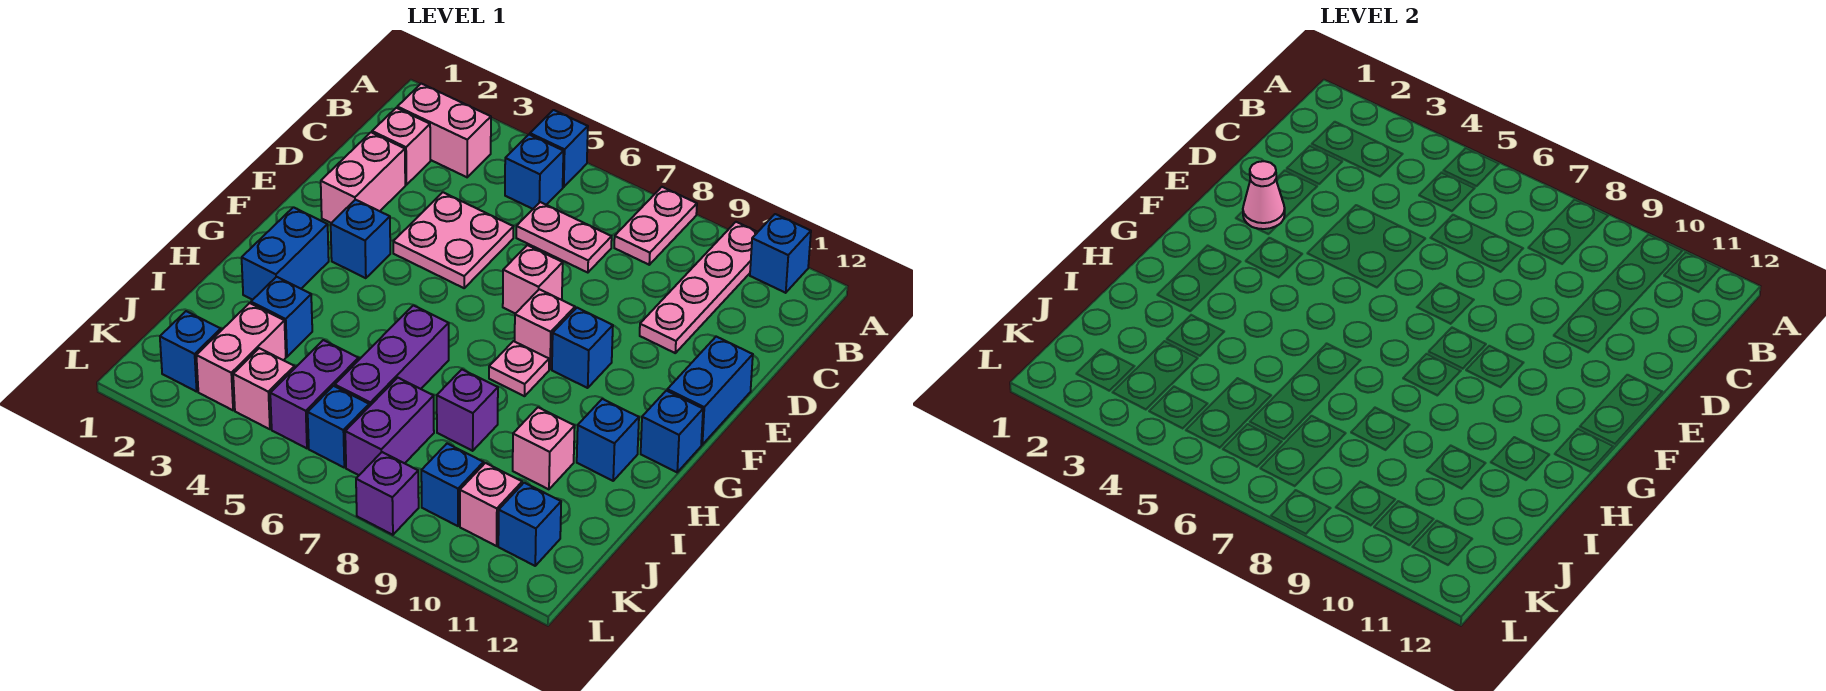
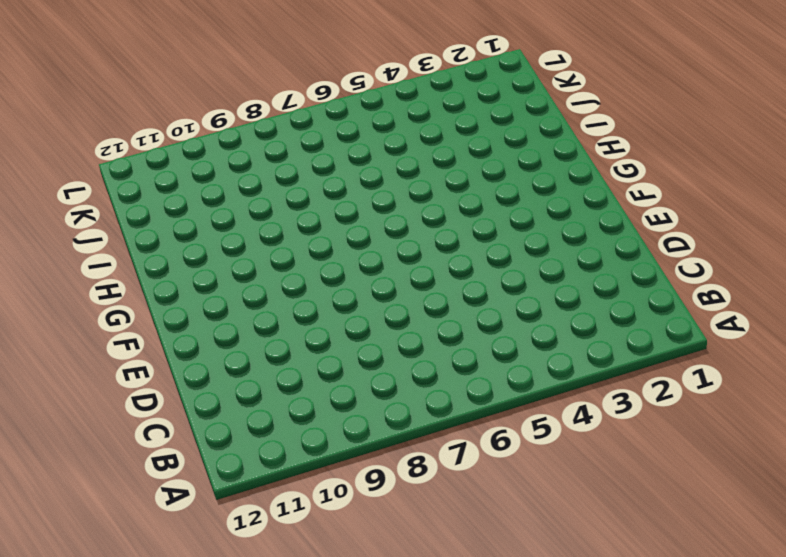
none -> blue 1x1 brick [530,110,588,187]
none -> pink 1x2 plate [614,187,697,265]
none -> pink 1x4 plate [640,222,757,353]
none -> blue 1x1 brick [750,214,811,293]

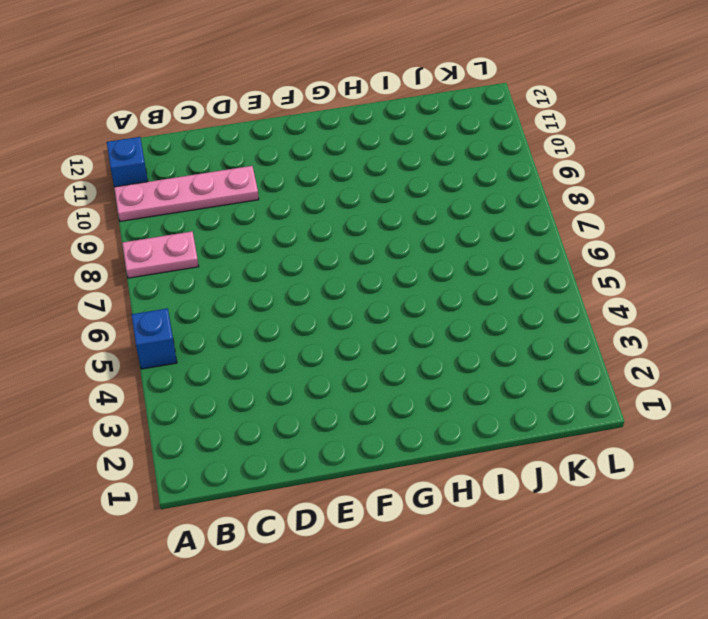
none -> pink 1x2 brick [397,84,491,177]
none -> blue 1x1 brick [505,135,563,209]
none -> pink 1x1 brick [372,108,430,185]
none -> pink 1x2 plate [516,202,612,273]

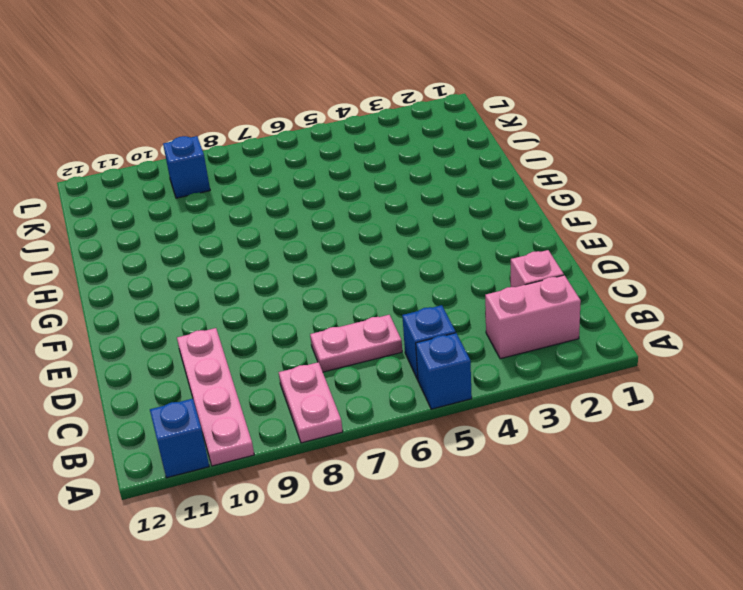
none -> pink 1x2 brick [321,132,405,223]
none -> pink 2x2 plate [393,192,513,288]
none -> pink 1x1 brick [503,245,563,314]
none -> blue 1x2 brick [667,337,753,445]

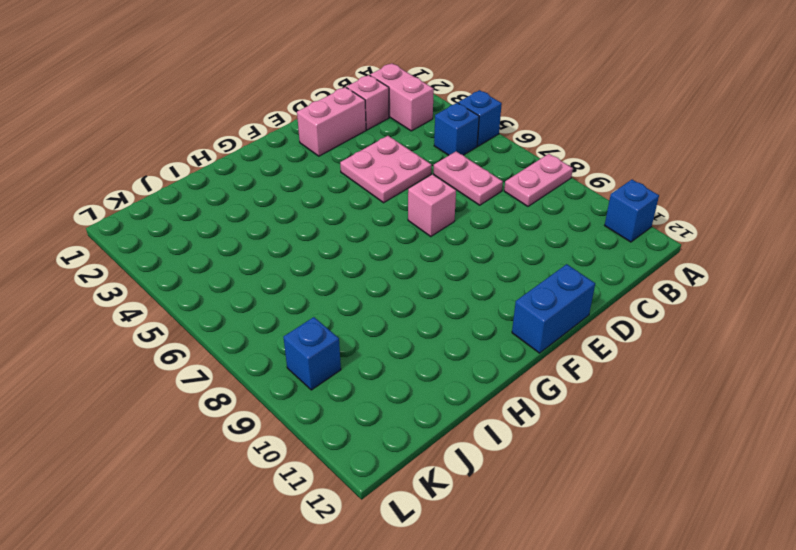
none -> pink 1x4 plate [640,222,757,353]
none -> blue 1x1 brick [331,200,390,278]
none -> pink 1x1 brick [515,289,575,369]
none -> blue 1x1 brick [552,308,613,388]

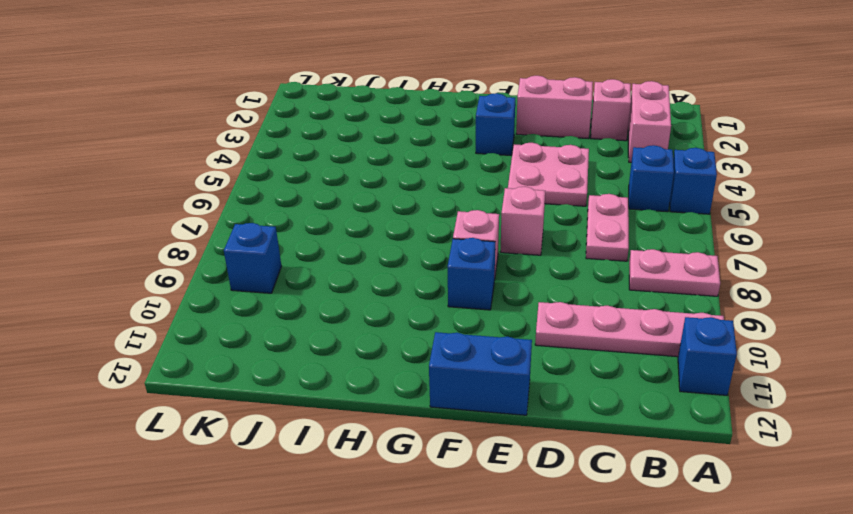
none -> blue 1x2 brick [242,207,329,300]
none -> pink 1x1 plate [489,341,549,396]
none -> blue 1x1 brick [641,391,703,472]
none -> purple 1x3 brick [335,305,449,406]

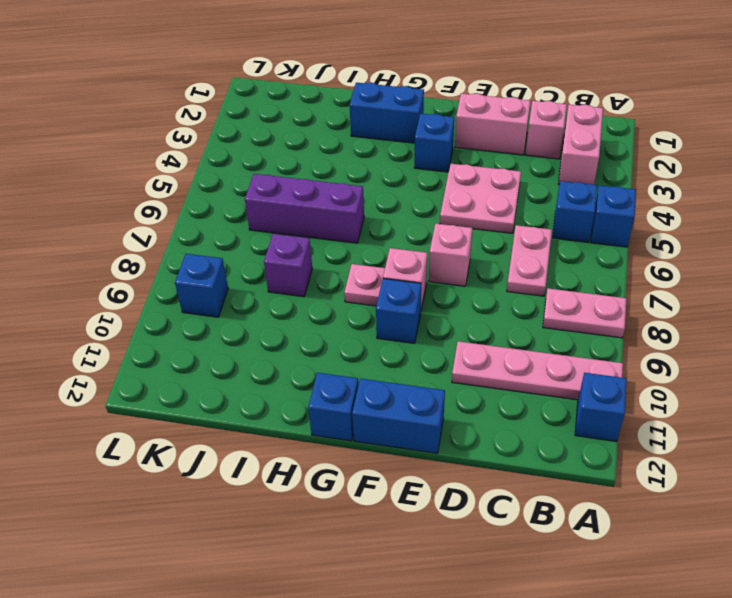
none -> blue 1x1 brick [577,399,639,481]
none -> blue 1x1 brick [251,277,312,357]
none -> pink 1x1 brick [513,407,575,489]
none -> pink 1x2 brick [196,303,286,410]

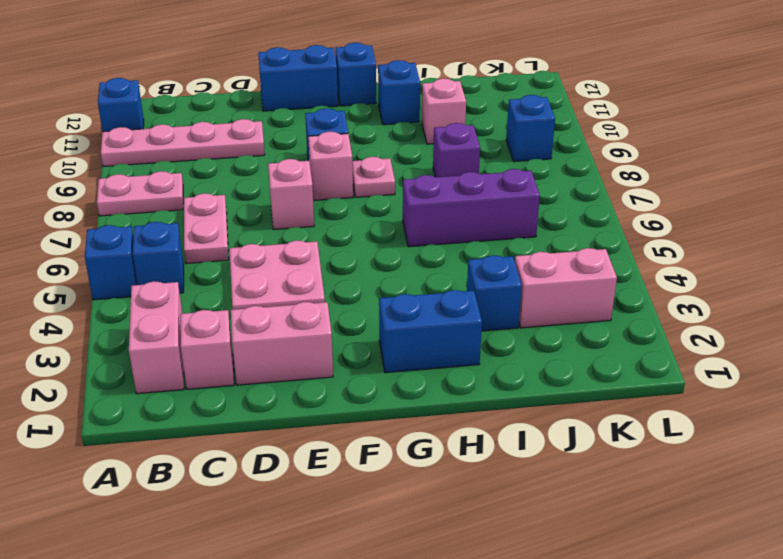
none -> blue 1x1 brick [331,200,390,278]
none -> purple 1x2 brick [270,340,359,448]
none -> purple 1x2 brick [345,378,434,475]
none -> blue 1x1 brick [160,311,221,392]

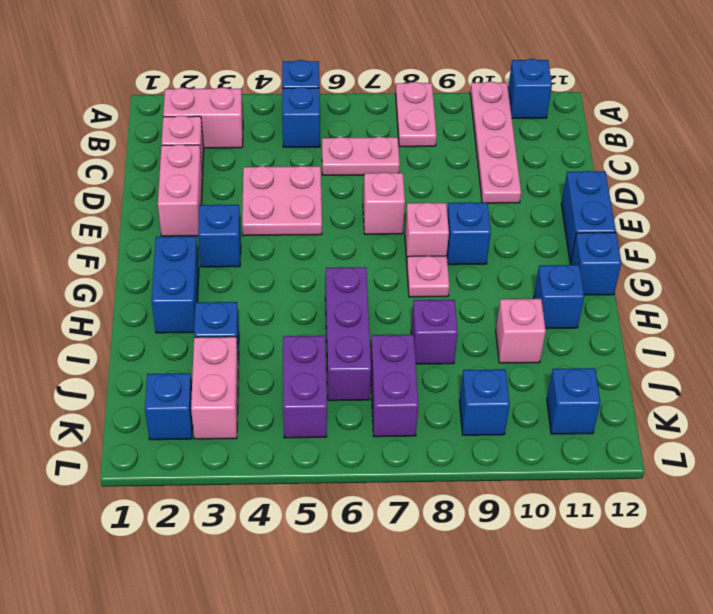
none -> pink 1x1 brick [233,348,294,429]
none -> blue 1x1 brick [308,386,369,467]
none -> pink 1x1 brick [460,463,522,546]
none -> purple 1x1 brick [356,452,419,535]

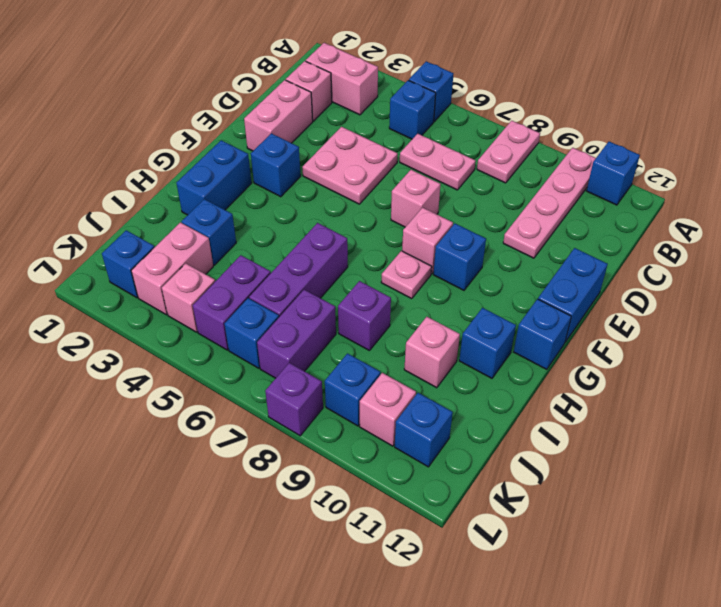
none -> pink 1x1 cone [1243,161,1285,229]

